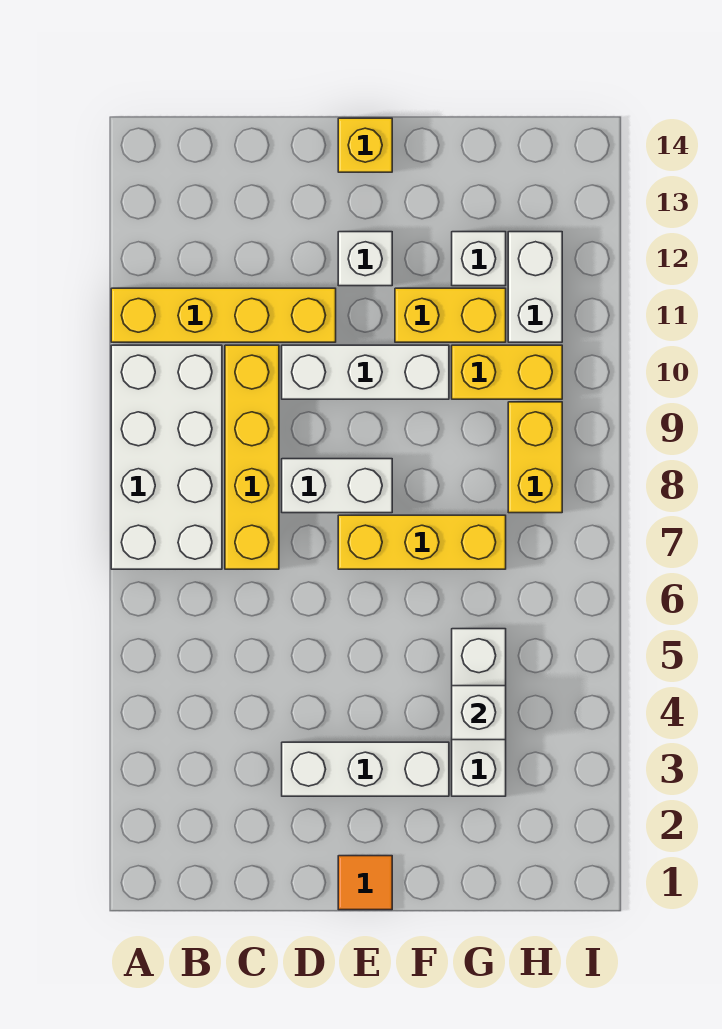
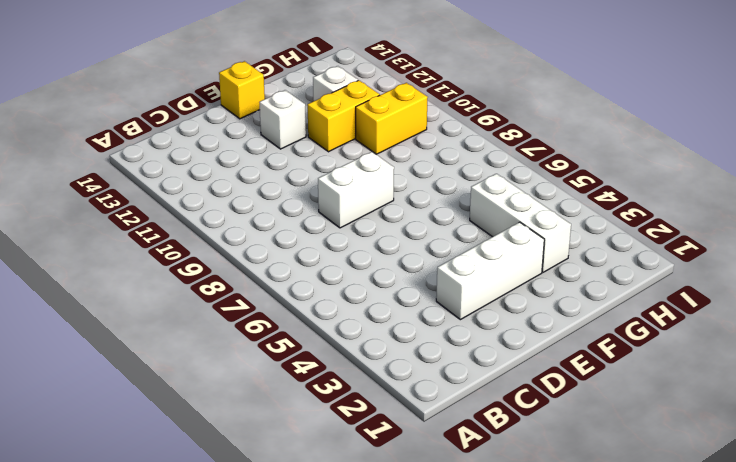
none -> white 2x4 brick [111,345,222,569]
none -> yellow 1x4 brick [111,288,336,342]
none -> yellow 1x4 brick [225,345,279,569]

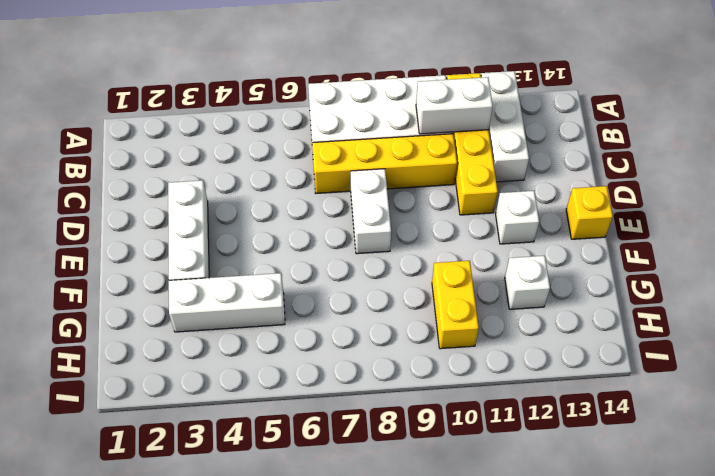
white 1x3 brick [481,71,529,182] -> white 1x3 brick moved to [282,345,449,399]
white 1x2 brick [416,77,493,134] -> white 1x2 brick moved to [508,232,562,342]
none -> orange 1x1 tile [338,856,392,910]
none -> yellow 1x3 brick [338,515,506,569]
none -> yellow 1x2 brick [395,288,506,342]

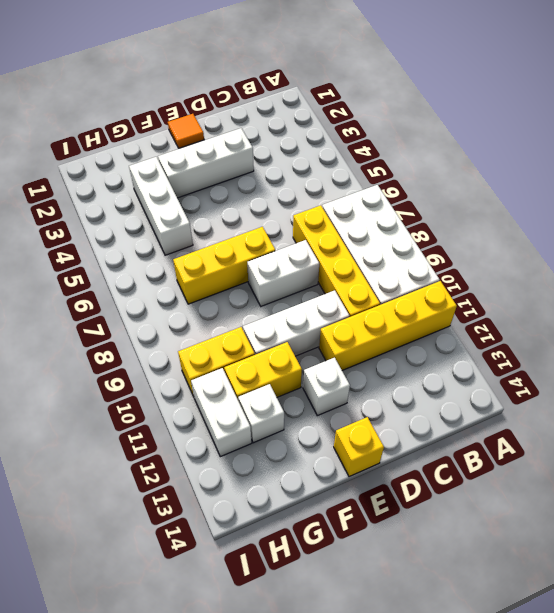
none -> yellow 1x2 brick [508,402,562,513]
none -> white 1x1 brick [452,686,506,740]

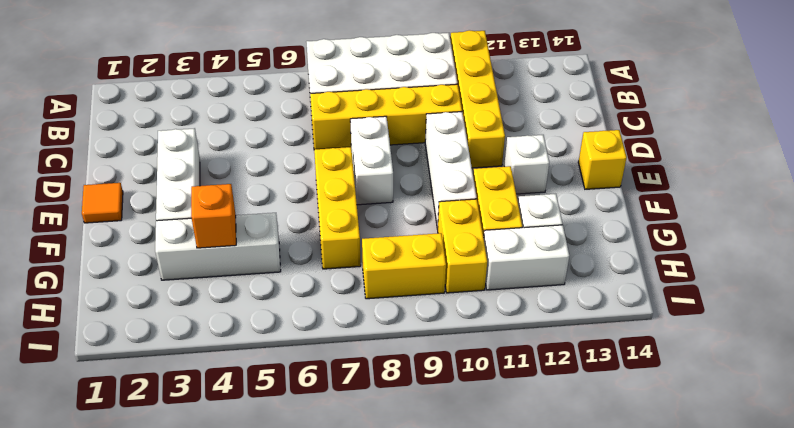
orange 1x1 brick [191,184,236,248] -> white 1x1 brick [452,686,506,740]

